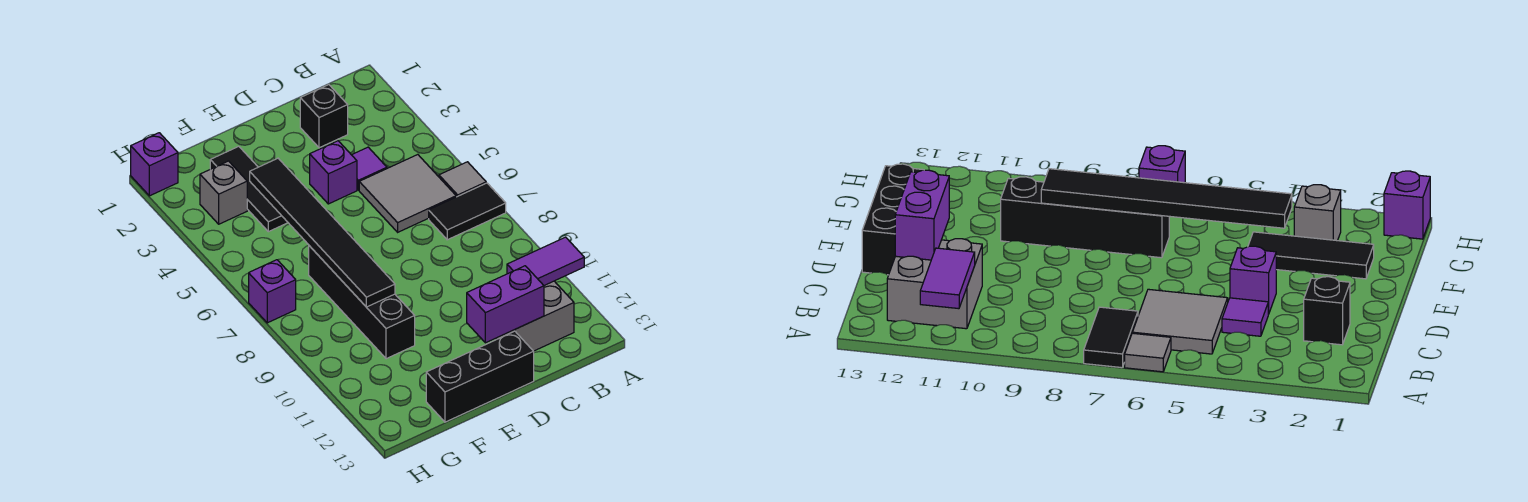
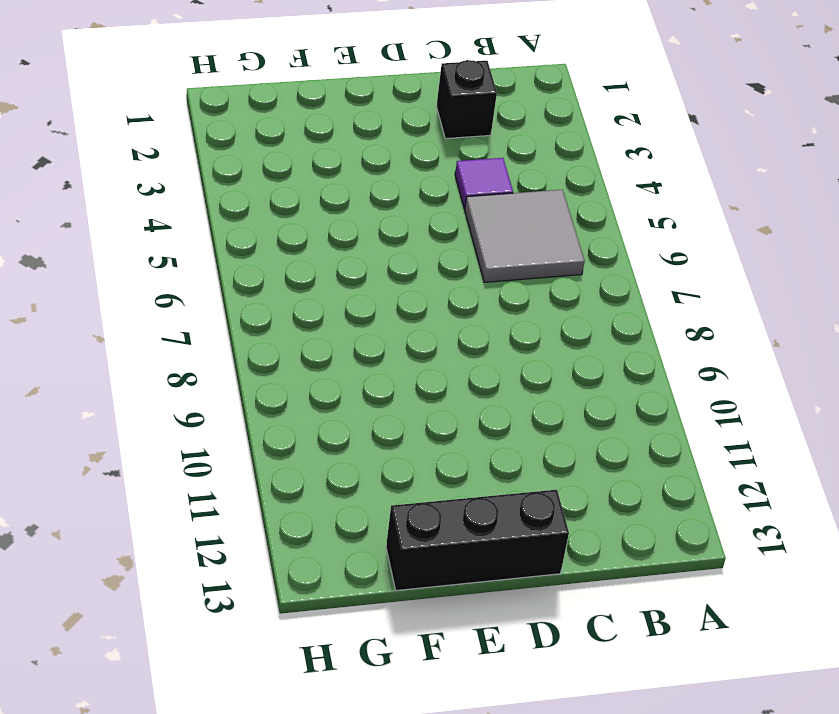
none -> grey 1x1 tile [439,162,486,197]
none -> black 1x2 tile [429,183,506,240]
none -> grey 2x2 brick [496,281,574,351]

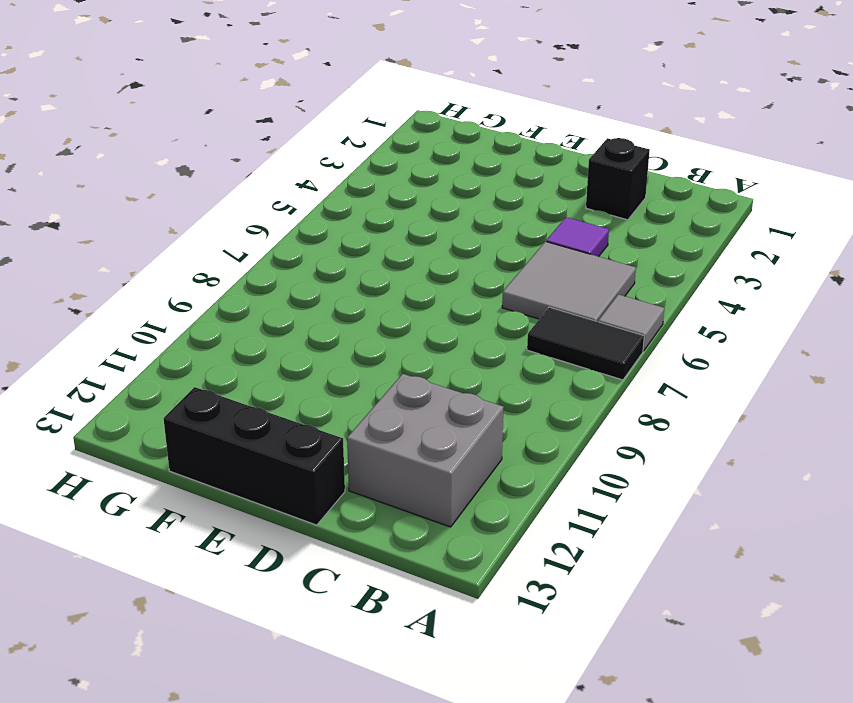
none -> purple 1x1 brick [310,141,357,204]
none -> black 1x3 tile [210,146,288,232]
none -> black 1x4 brick [309,246,415,359]

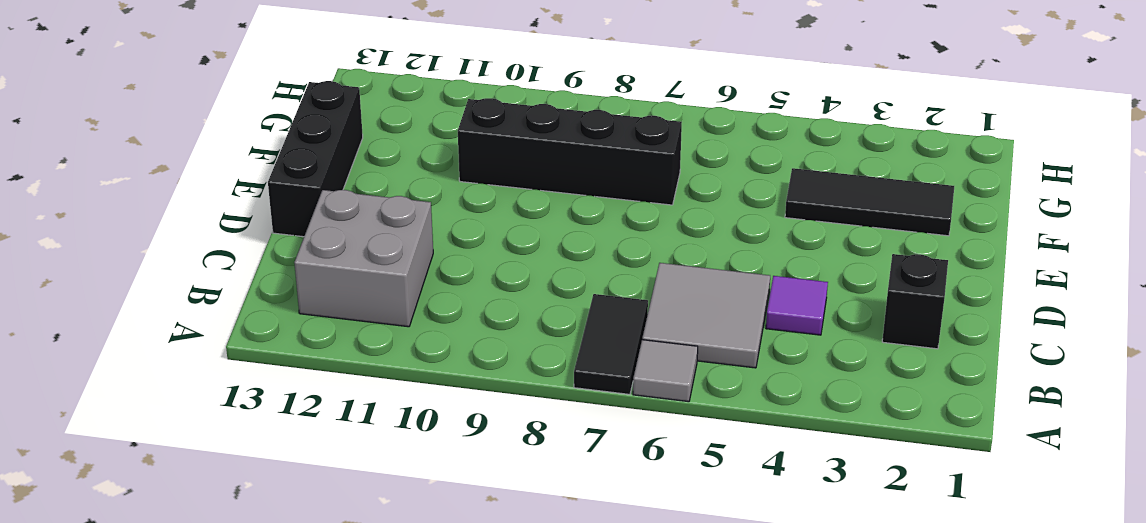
none -> purple 1x1 brick [310,141,357,204]
none -> grey 1x1 brick [200,161,247,224]
none -> purple 1x1 brick [131,133,178,196]

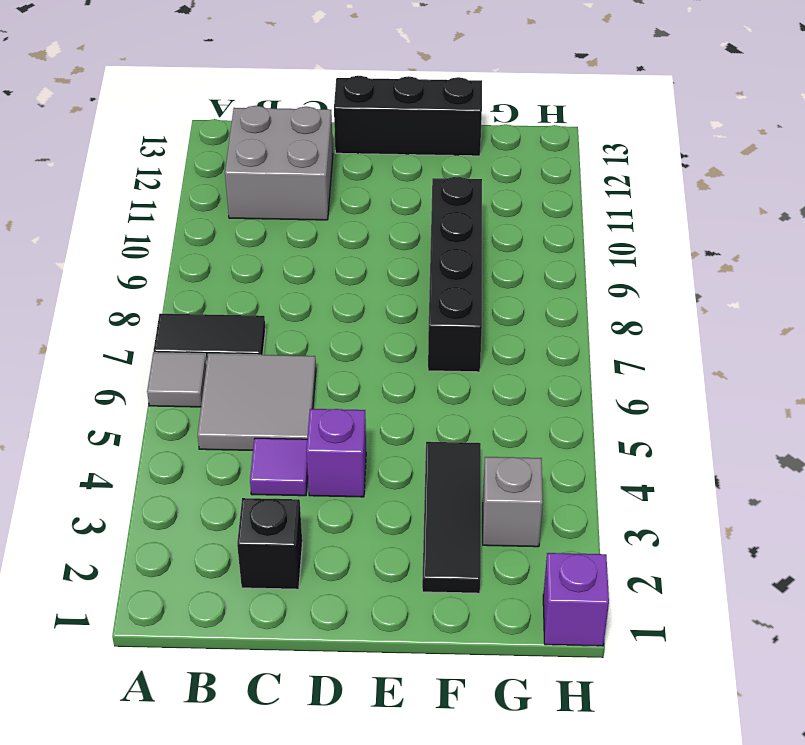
none -> purple 1x1 brick [249,260,296,323]
none -> purple 1x2 tile [507,237,584,285]
none -> purple 1x2 brick [467,266,544,343]

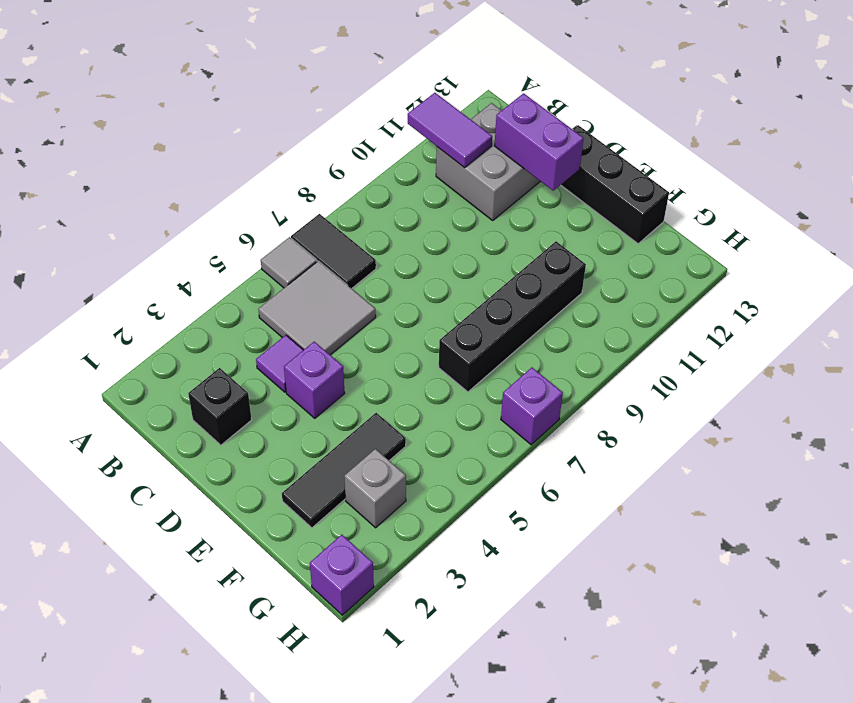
none -> black 1x6 tile [250,158,395,307]

